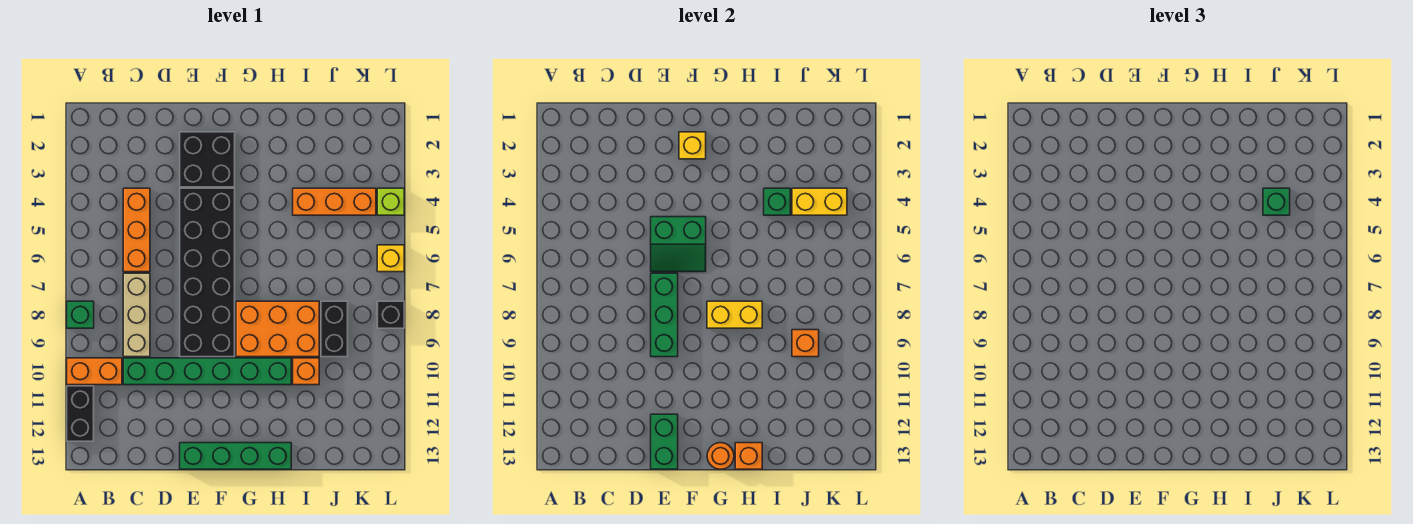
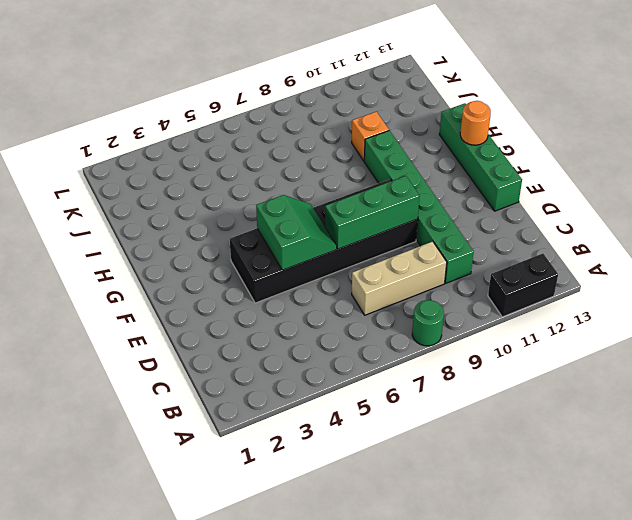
green 1x1 round brick [412,300,444,346] -> green 1x1 brick [67,301,94,328]
none -> orange 1x2 brick [67,358,122,385]
none -> orange 1x3 brick [123,188,150,272]
none -> black 2x2 brick [180,132,235,187]

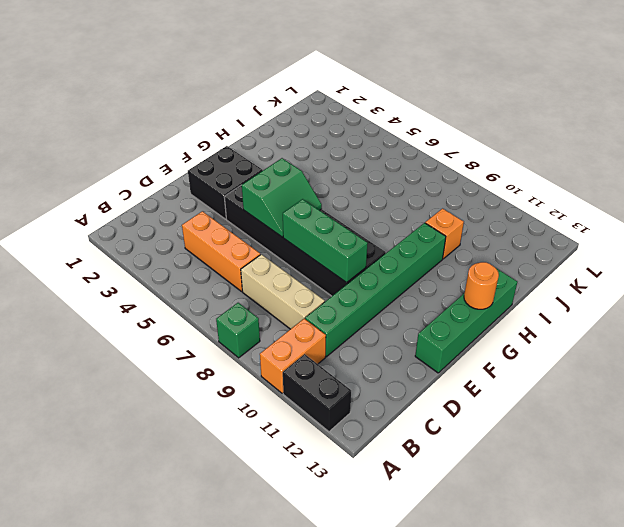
none -> orange 2x3 brick [236,301,319,357]
none -> orange 1x3 brick [293,188,376,215]
none -> black 1x2 brick [321,301,348,357]

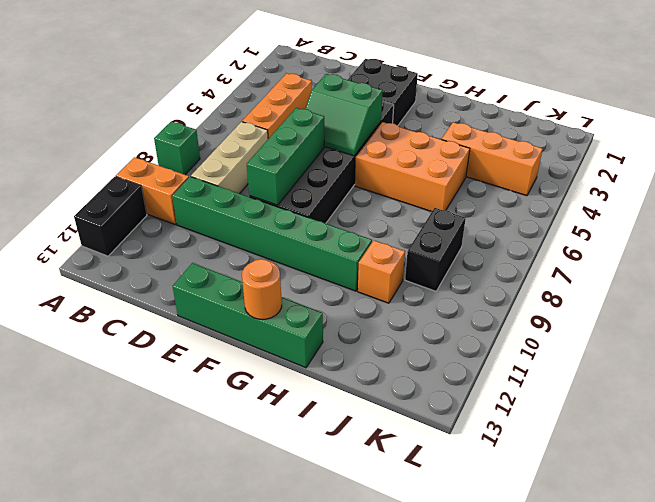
orange 2x3 brick [355,122,470,211] -> orange 2x3 brick moved to [236,301,319,357]
none -> lime 1x1 brick [377,188,404,215]
none -> yellow 1x1 brick [377,245,404,272]
none -> black 1x1 brick [377,301,404,328]

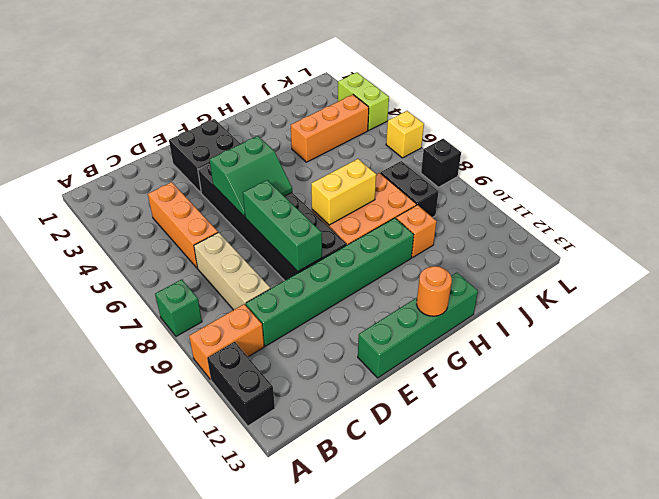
lime 1x2 brick [338,73,389,130] -> lime 1x1 brick [377,188,404,215]
none -> green 1x2 brick [651,414,678,469]
none -> yellow 1x1 brick [679,132,706,159]
none -> orange 1x1 brick [735,443,762,469]

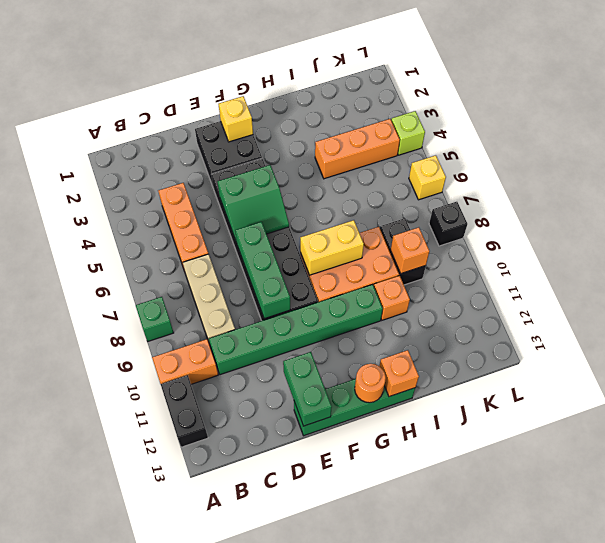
none -> green 1x1 brick [764,188,790,215]
none -> yellow 1x2 brick [792,188,847,215]
none -> green 1x1 brick [1263,188,1290,215]

